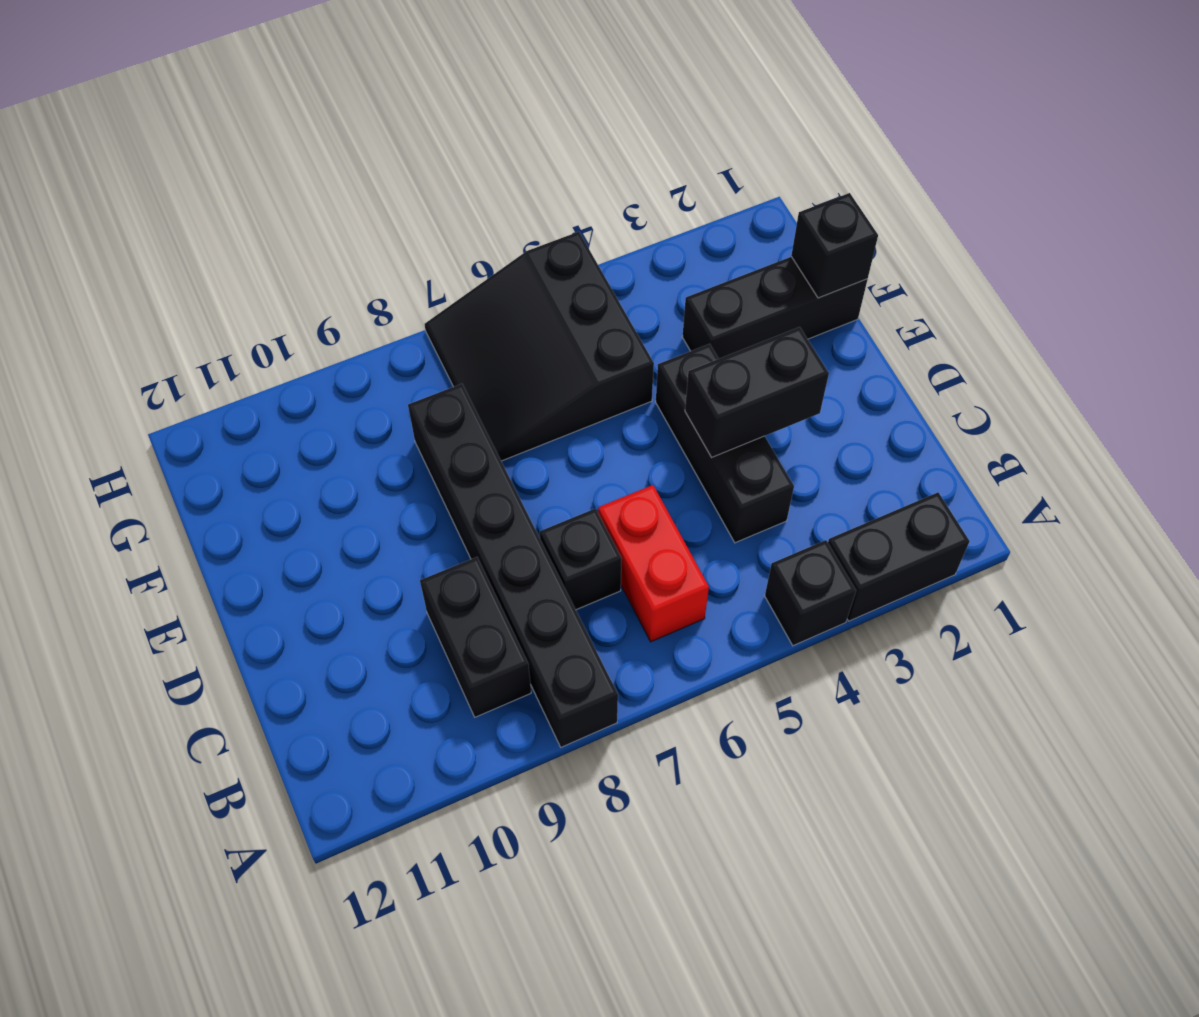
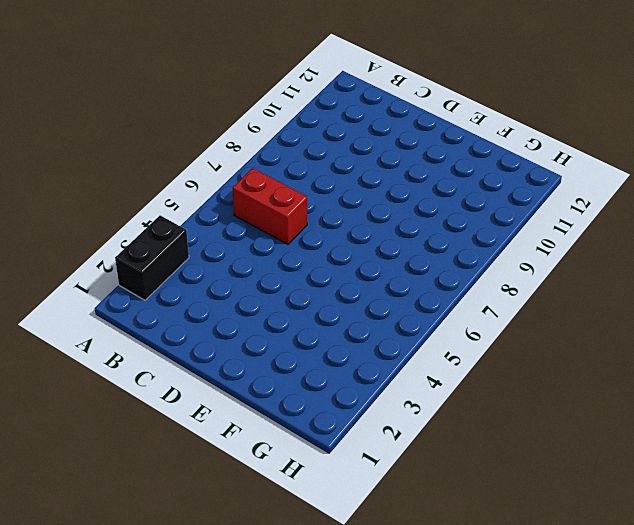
none -> black 1x1 brick [765,540,856,646]
none -> black 1x6 brick [408,384,618,747]

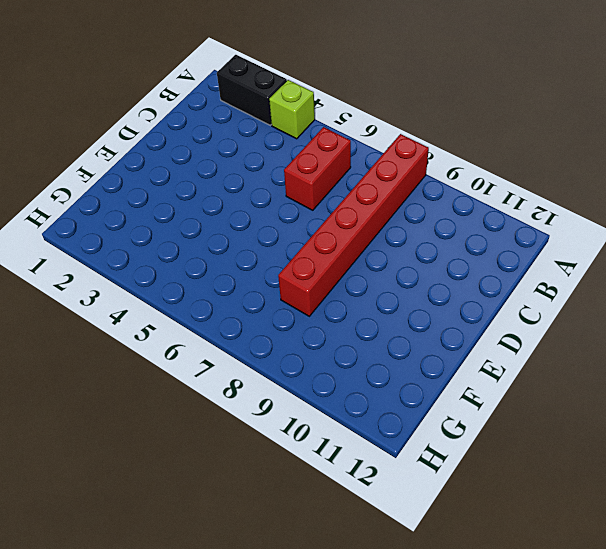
lime 1x1 brick [269,80,315,139] -> black 1x1 brick [765,540,856,646]
red 1x6 brick [278,134,429,316] -> black 1x6 brick [408,384,618,747]
none -> black 1x2 brick [420,557,531,717]
none -> black 1x3 brick [656,344,794,543]

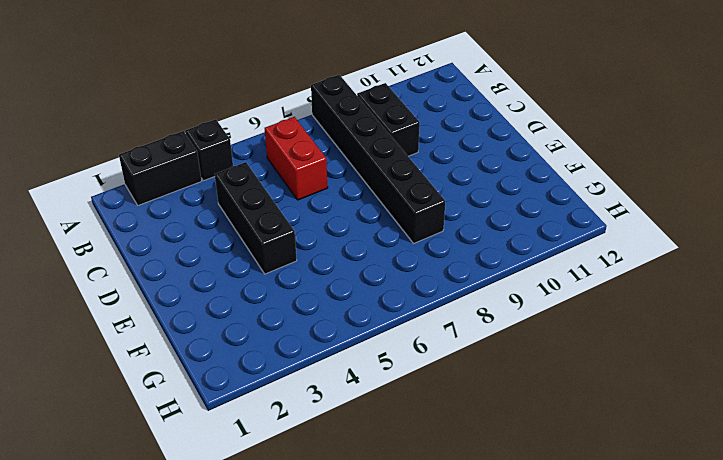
none -> black 1x1 brick [540,509,622,610]
none -> black 1x3 brick [682,257,868,359]

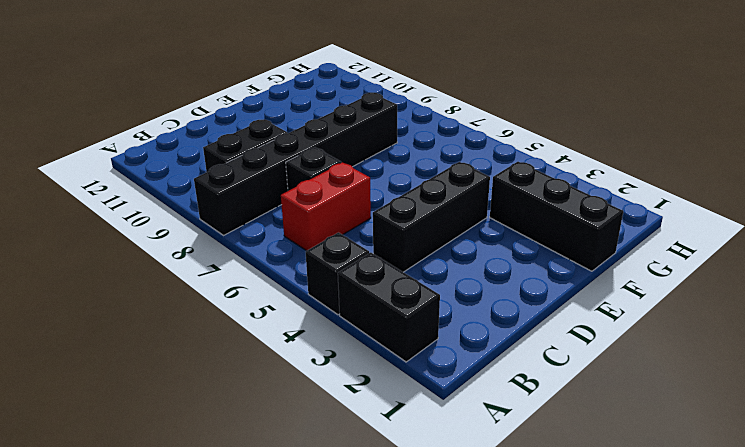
none -> black 3x3 slope [425,232,654,461]
none -> black 1x2 brick [685,327,829,457]

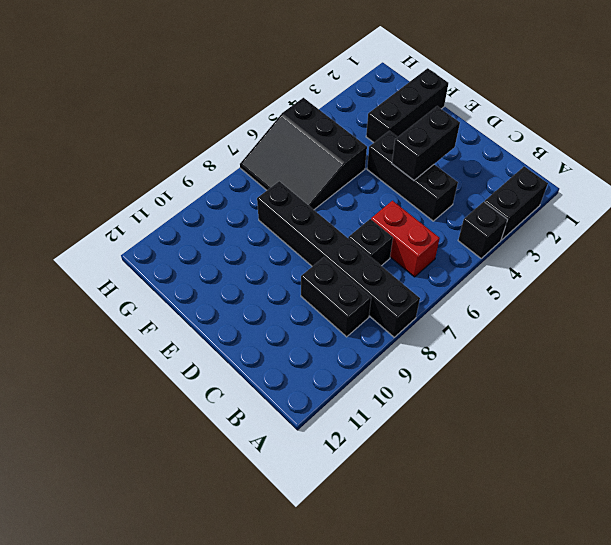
none -> black 1x1 brick [791,193,878,298]

